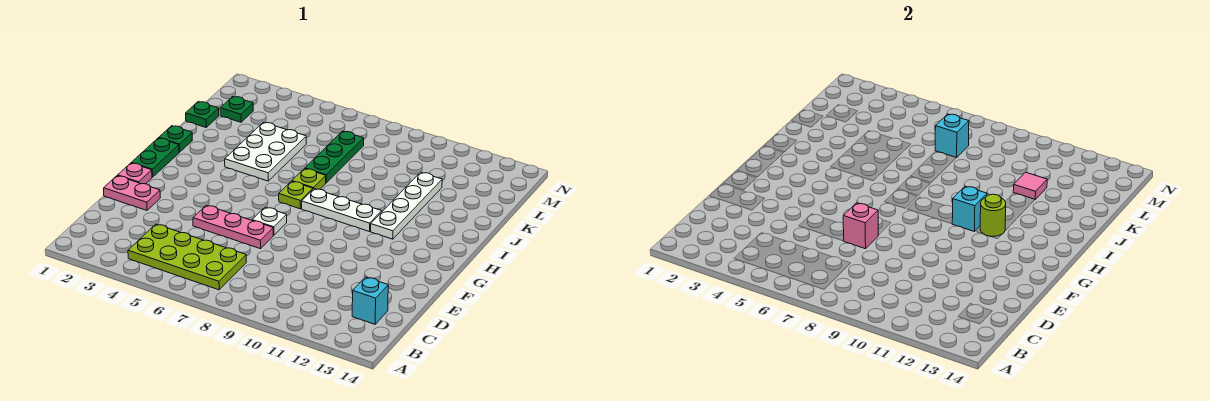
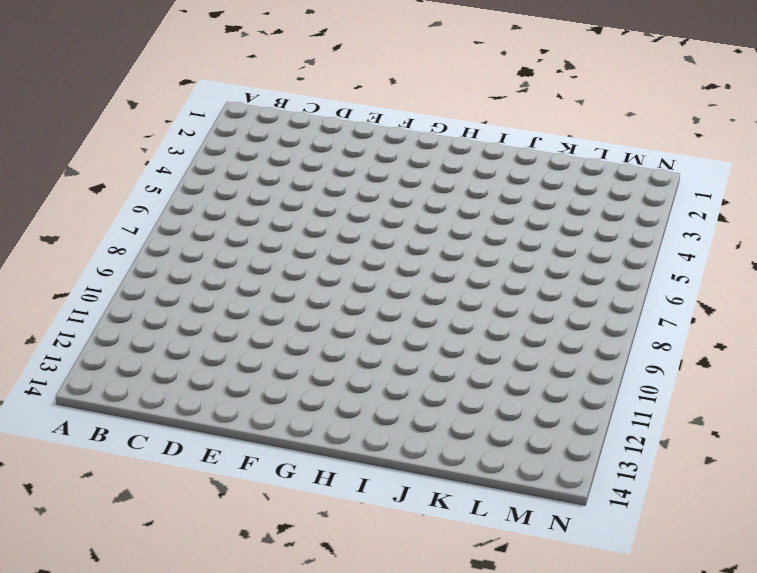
none -> lime 2x4 plate [128,224,246,290]
none -> cyan 1x1 brick [352,277,388,324]
none -> pink 1x2 plate [104,176,160,210]

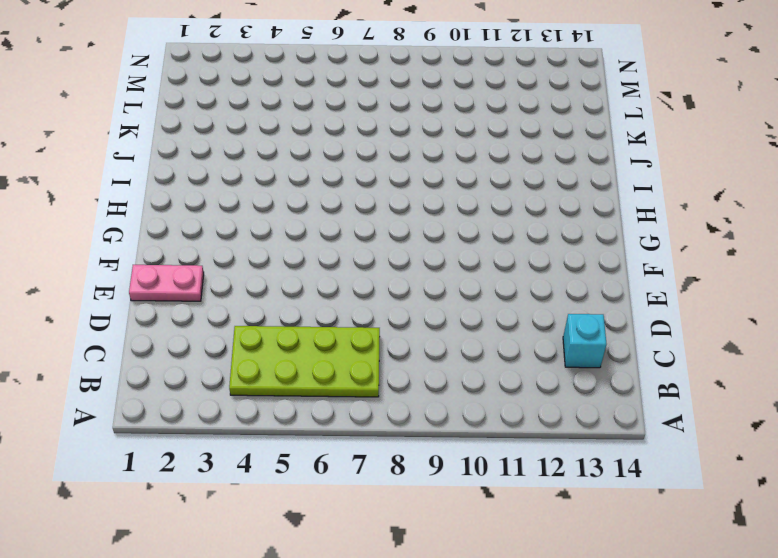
none -> pink 1x3 plate [193,205,273,249]
none -> pink 1x1 plate [118,163,152,184]
none -> white 1x1 plate [252,207,287,235]

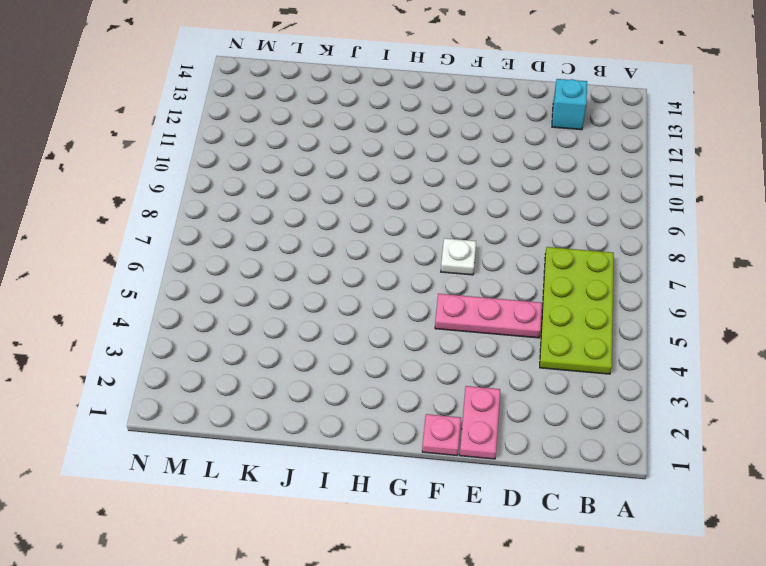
pink 1x3 plate [435,294,542,338] -> pink 1x3 plate turned to [193,205,273,249]
none -> green 1x2 plate [131,138,179,177]
none -> lime 1x1 plate [279,181,313,209]
none -> white 1x3 plate [302,189,382,231]

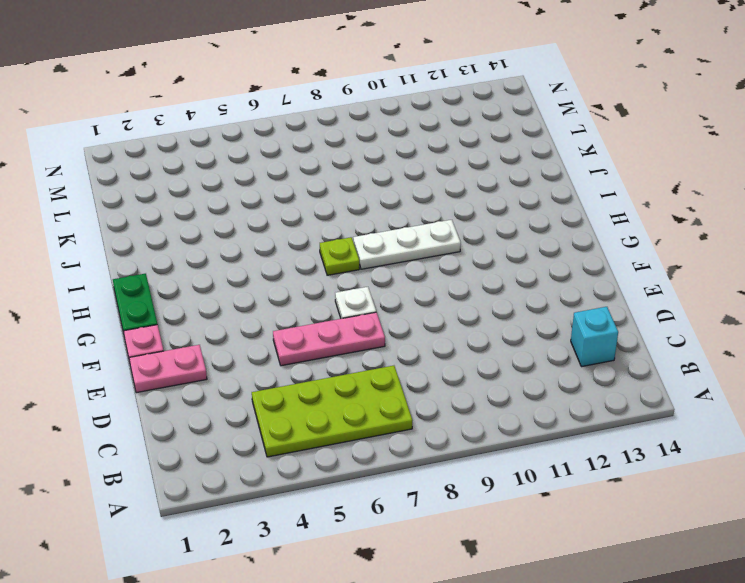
none -> white 1x4 plate [371,172,442,239]
none -> green 1x1 plate [159,126,192,152]
none -> white 2x3 plate [225,122,306,181]

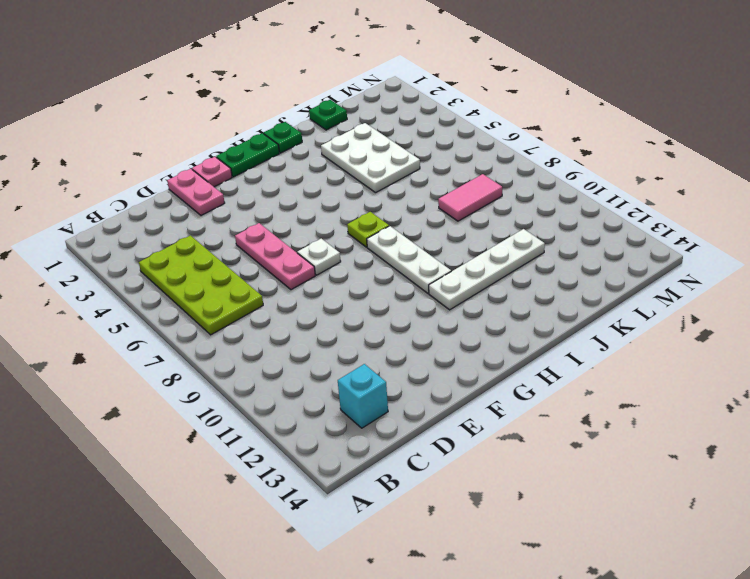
white 2x3 plate [321,123,420,193] -> white 2x3 plate turned to [225,122,306,181]
pink 1x2 tile [438,174,502,221] -> none
none -> lime 1x1 plate [292,169,326,190]
none -> green 1x3 plate [305,131,364,183]
none -> green 1x1 plate [220,96,253,122]

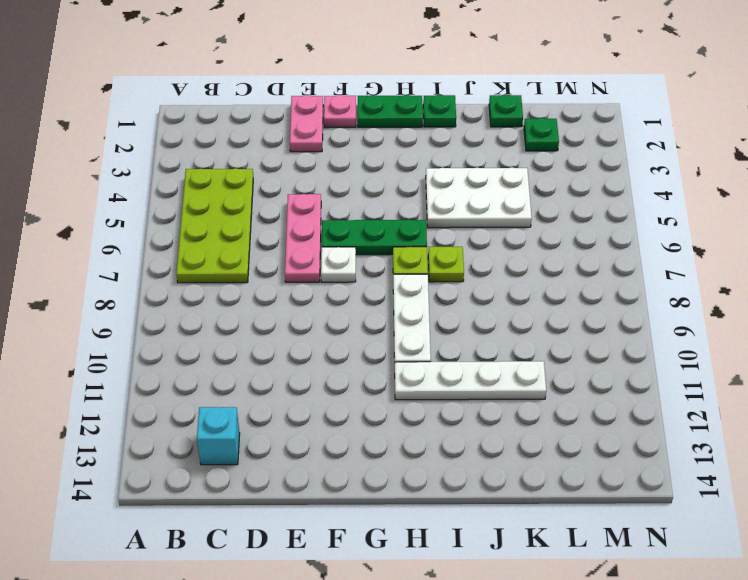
green 1x3 plate [322,220,427,255] -> green 1x3 plate moved to [305,131,364,183]
none -> pink 1x1 brick [843,203,878,249]
none -> cyan 1x1 brick [952,186,987,231]
none -> lime 1x1 round brick [980,194,1006,236]

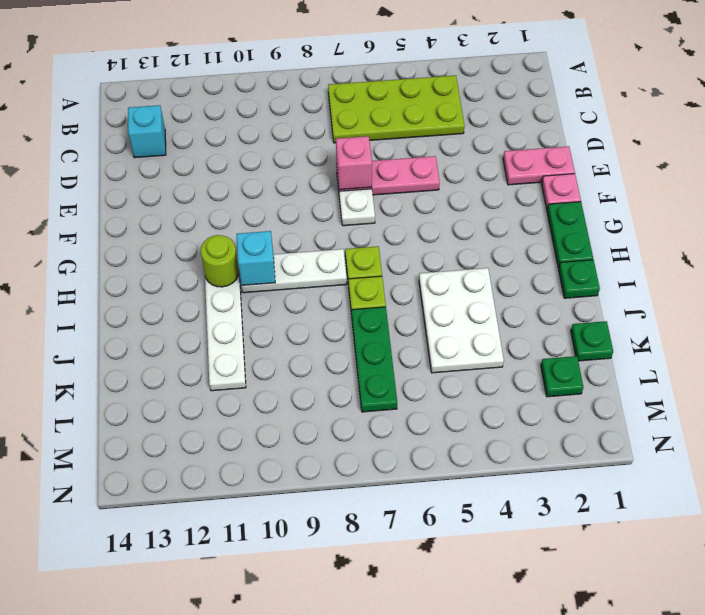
none -> pink 1x1 tile [1013,172,1047,199]
none -> cyan 1x1 brick [935,114,969,158]

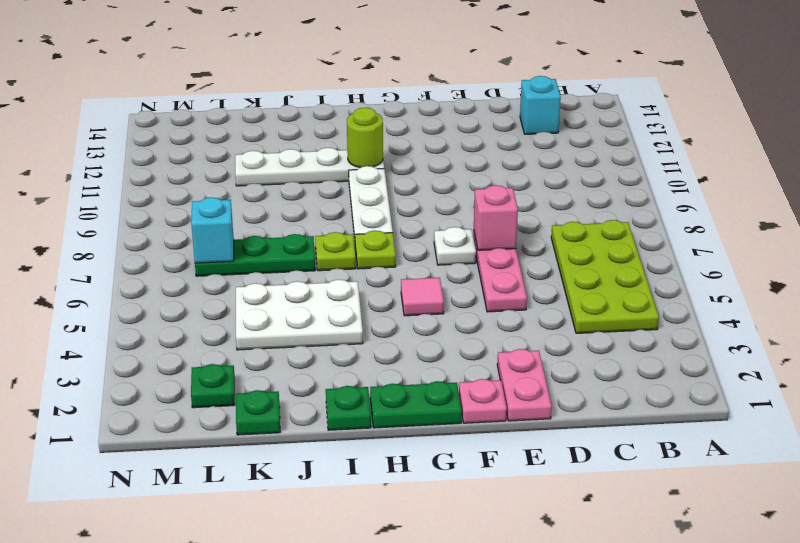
pink 1x1 tile [401,278,444,316] -> pink 1x1 tile moved to [1013,172,1047,199]
none -> cyan 1x1 brick [952,186,987,231]

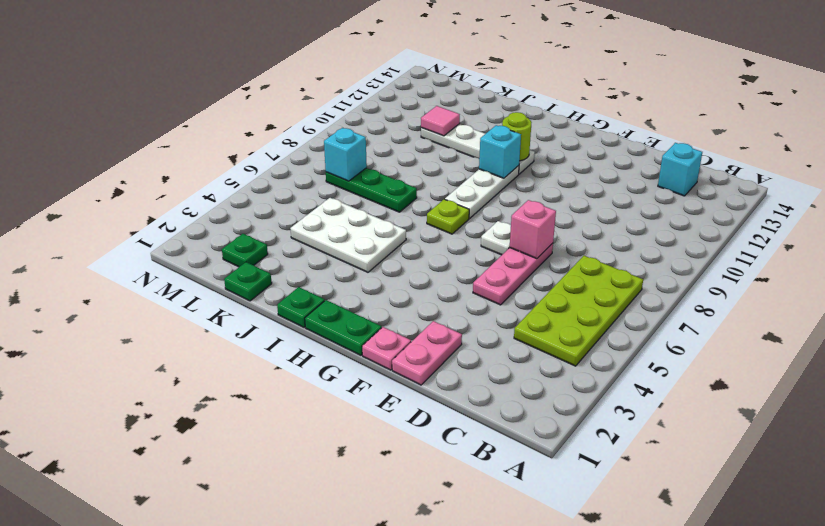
none -> lime 1x1 plate [292,169,326,190]

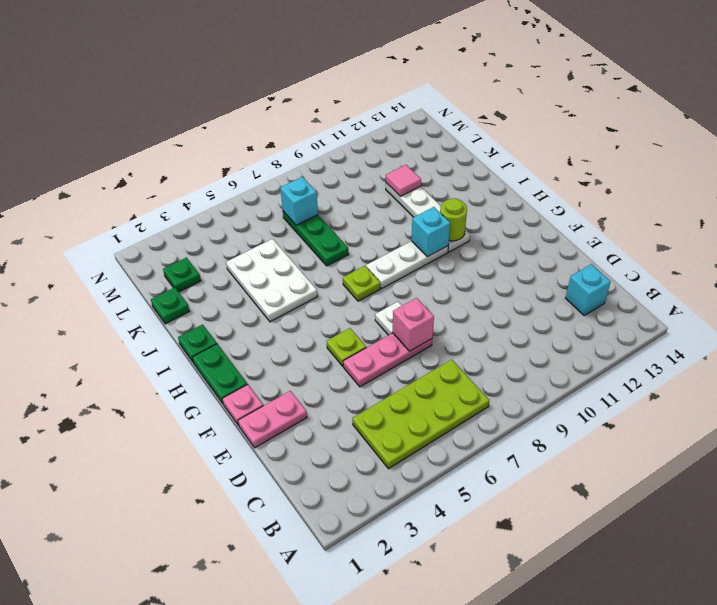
lime 1x1 plate [327,328,366,366] -> lime 1x1 plate moved to [292,169,326,190]

